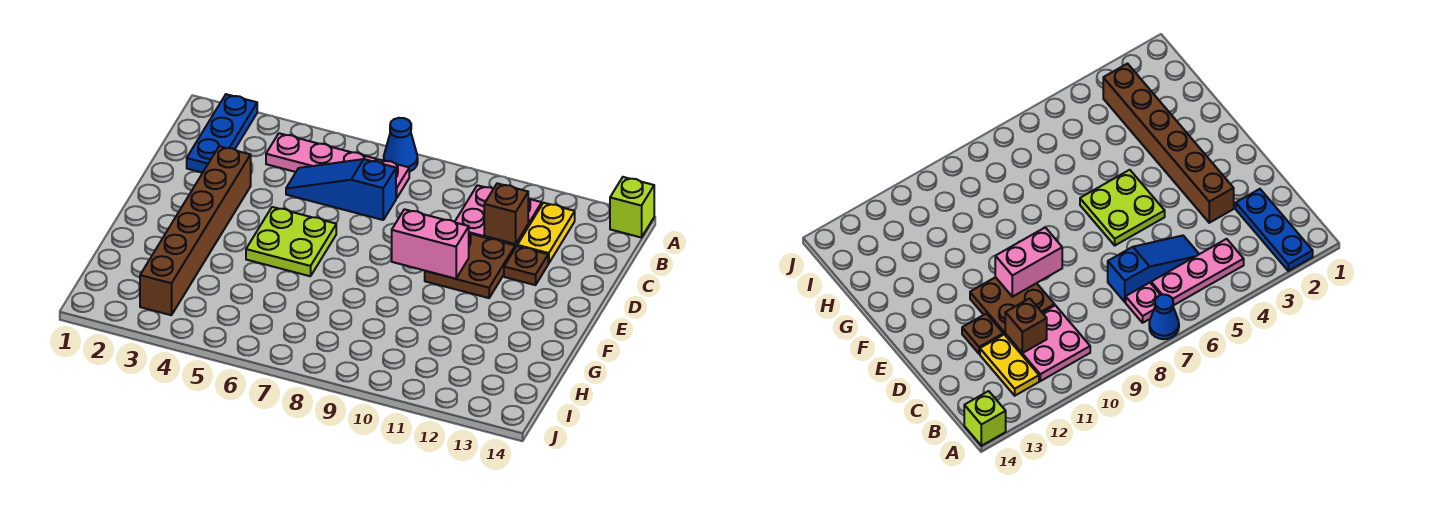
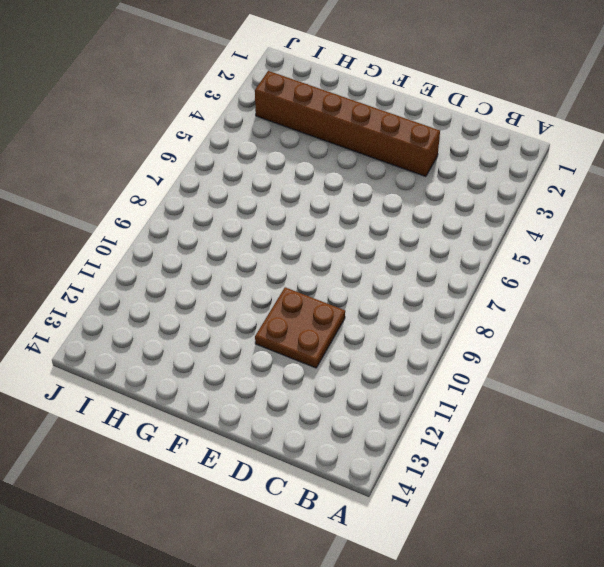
none -> blue 1x3 plate [187,94,257,173]
none -> blue 1x1 cone [384,118,418,172]
none -> lime 1x1 brick [610,177,654,238]

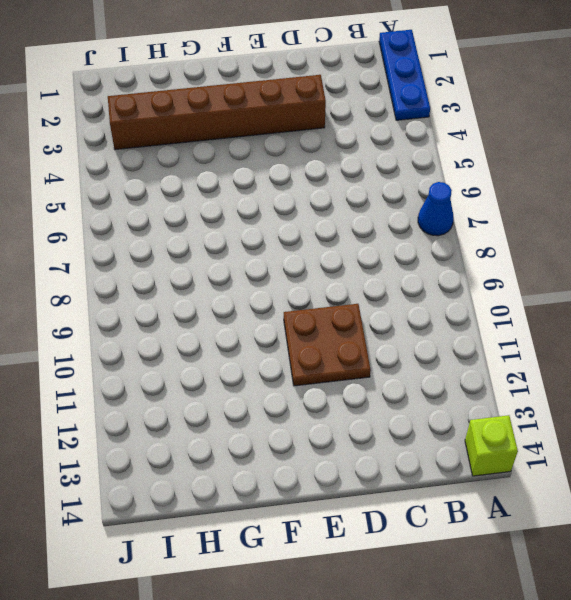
blue 1x3 plate [379,30,430,120] -> blue 1x3 plate turned to [187,94,257,173]
none -> pink 1x3 plate [266,133,376,172]
none -> pink 1x1 plate [377,159,409,198]
none -> pink 2x2 plate [455,185,542,248]

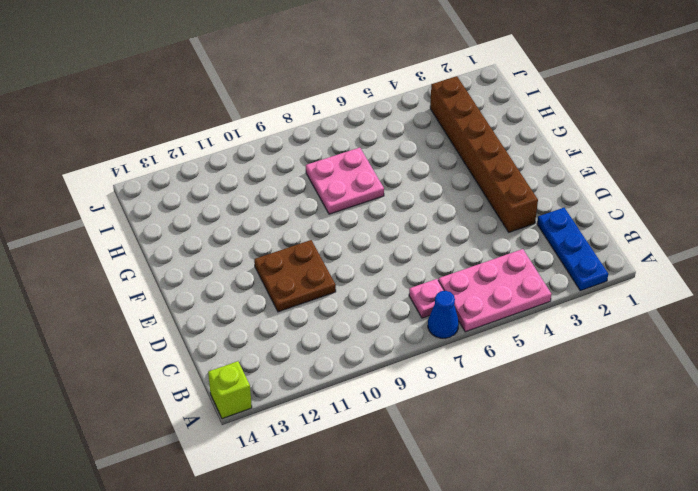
pink 2x3 plate [438,249,551,332] -> pink 1x3 plate [266,133,376,172]
pink 2x2 plate [306,148,384,214] -> pink 2x2 plate moved to [455,185,542,248]
none -> yellow 1x2 plate [517,203,575,264]
none -> blue 1x3 slope [286,159,396,220]
none -> brown 1x1 plate [504,246,548,285]

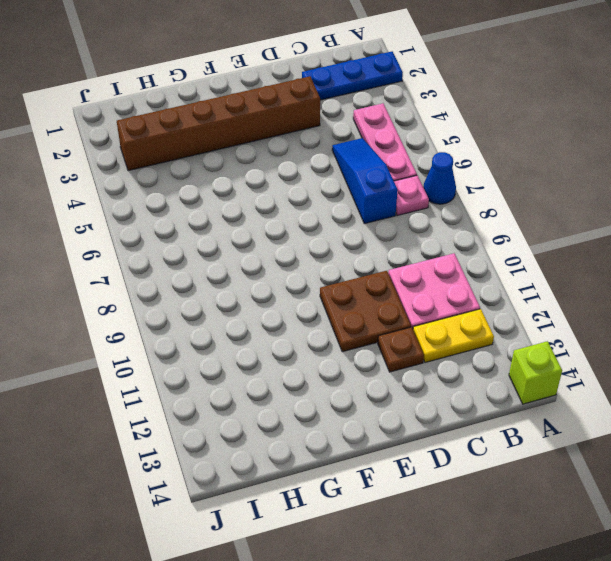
none -> lime 2x2 plate [246,207,336,276]
none -> brown 1x1 brick [484,183,528,244]
none -> pink 1x2 brick [392,209,469,279]

